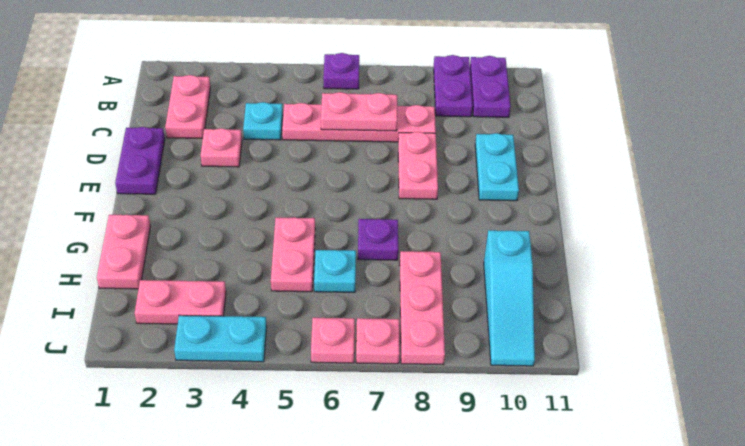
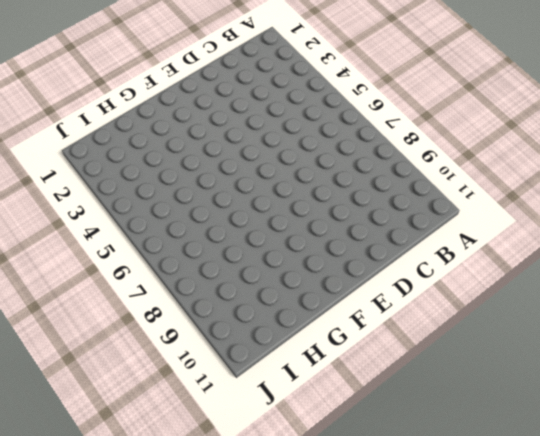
none -> purple 1x1 plate [323,53,359,89]
none -> purple 1x2 plate [434,55,473,117]
none -> purple 1x2 plate [470,56,511,117]

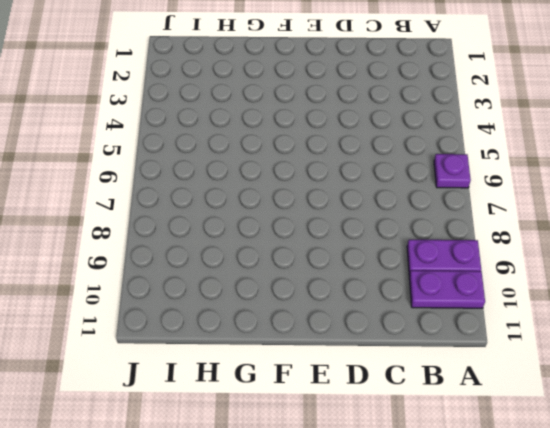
none -> pink 1x2 plate [165,75,210,138]
none -> cyan 1x1 plate [243,102,283,140]
none -> pink 1x4 plate [282,103,436,142]

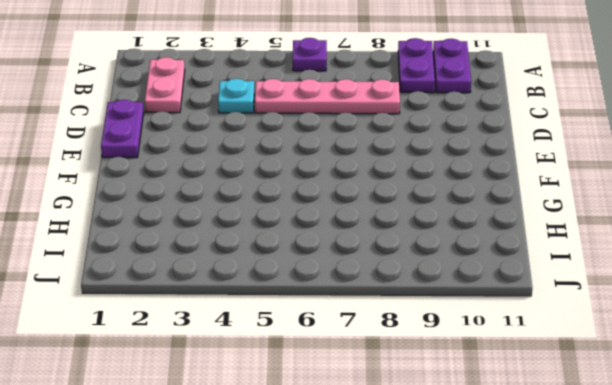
none -> pink 1x1 plate [201,128,242,167]
none -> pink 1x2 plate [398,132,438,199]
none -> cyan 1x2 plate [475,133,519,201]

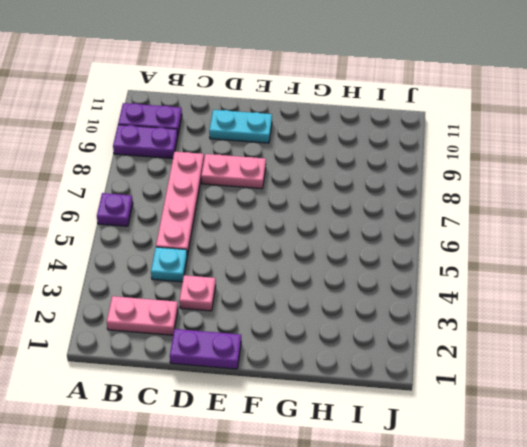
none -> pink 1x2 plate [97,215,150,289]
none -> pink 1x2 plate [271,217,315,292]
none -> purple 1x1 plate [358,219,398,260]

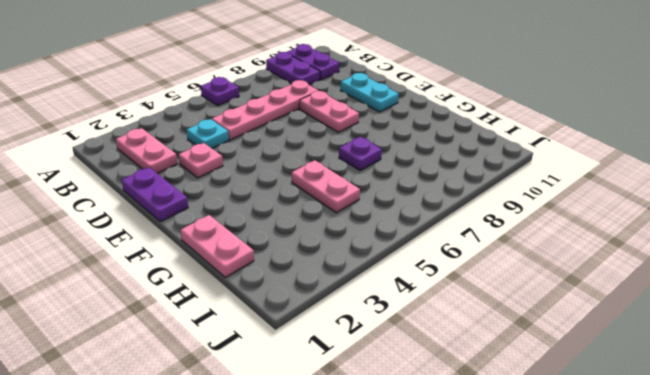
none -> cyan 1x1 plate [314,250,356,292]
none -> pink 1x3 plate [400,251,445,365]
none -> cyan 1x3 slope [484,230,535,366]

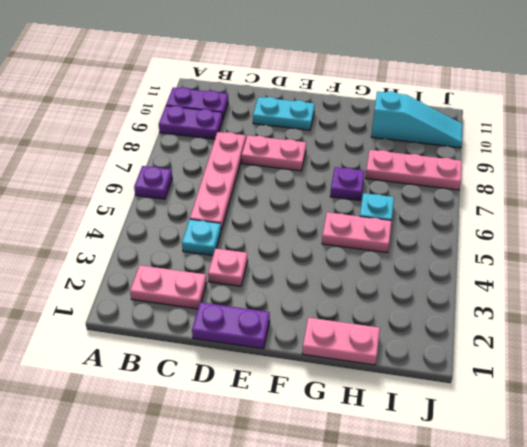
none -> pink 1x2 plate [135,280,226,324]
none -> cyan 1x2 plate [174,315,267,362]
none -> pink 1x1 plate [311,318,355,363]

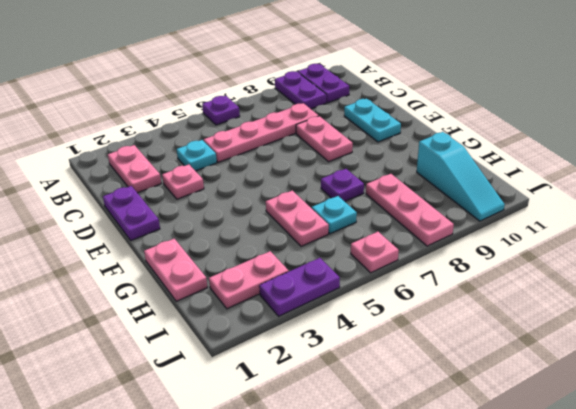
purple 1x2 plate [259,258,340,316] -> cyan 1x2 plate [174,315,267,362]
none -> pink 1x1 plate [356,318,400,364]
none -> pink 1x2 plate [321,92,397,131]

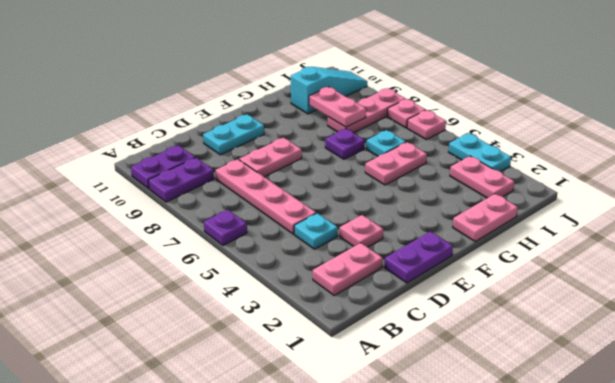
pink 1x2 plate [309,87,366,127] -> pink 1x2 plate moved to [321,92,397,131]

